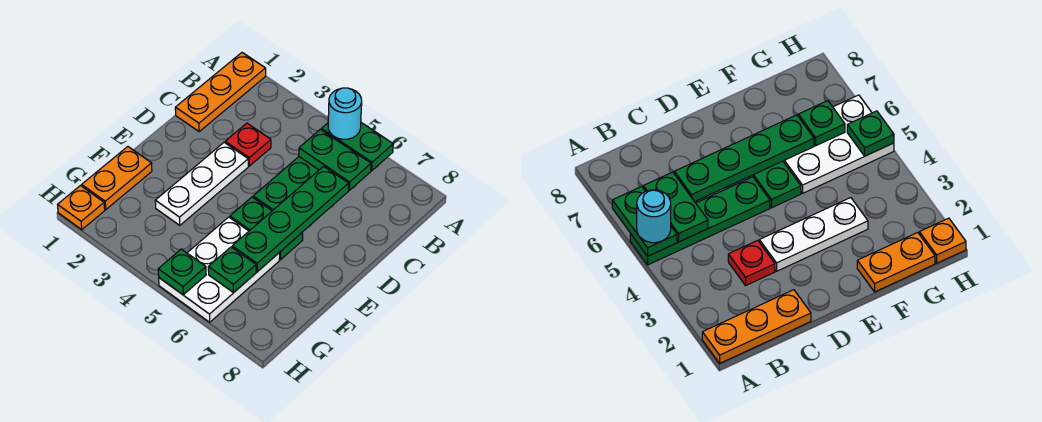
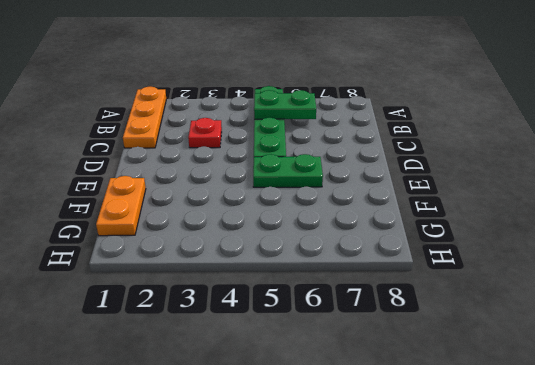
none -> white 1x3 plate [155,142,248,225]
none -> white 2x3 plate [159,217,280,322]
none -> orange 1x1 plate [58,186,105,230]

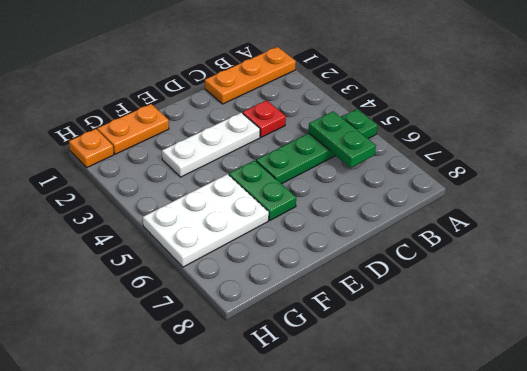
none -> green 1x2 plate [321,123,393,171]
none -> green 1x4 plate [232,166,349,272]
none -> green 1x1 plate [208,247,256,293]

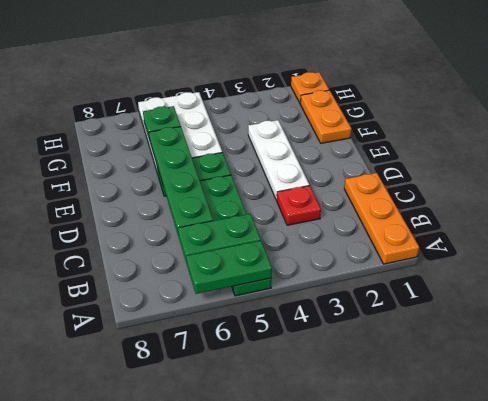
none -> green 1x1 plate [158,249,206,295]
none -> cyan 1x1 round brick [328,88,362,139]

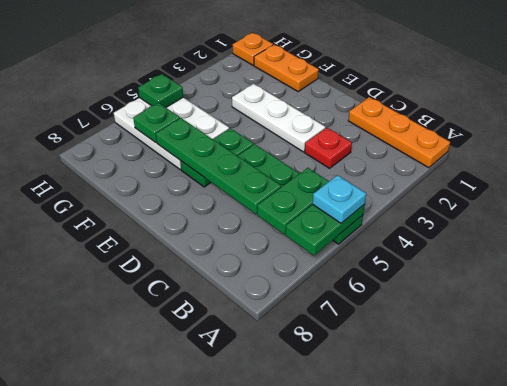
cyan 1x1 plate [312,175,366,223] -> cyan 1x1 round brick [328,88,362,139]

